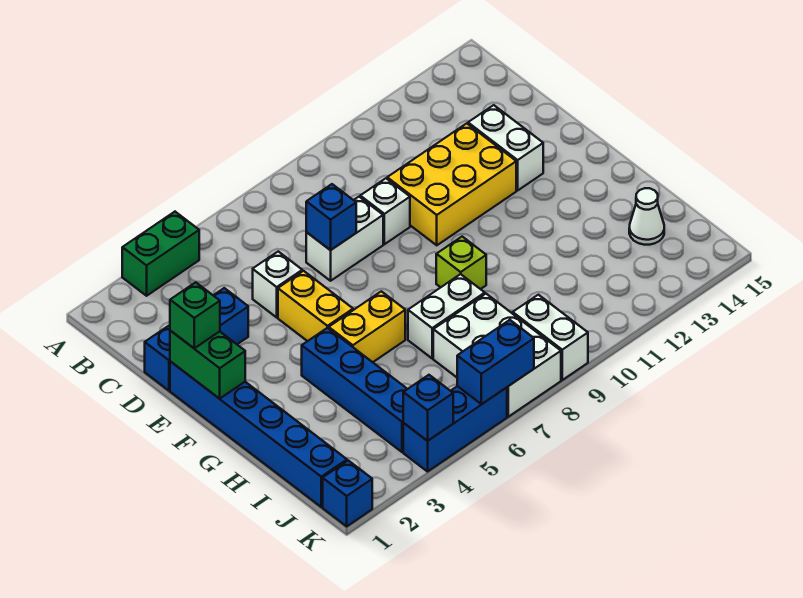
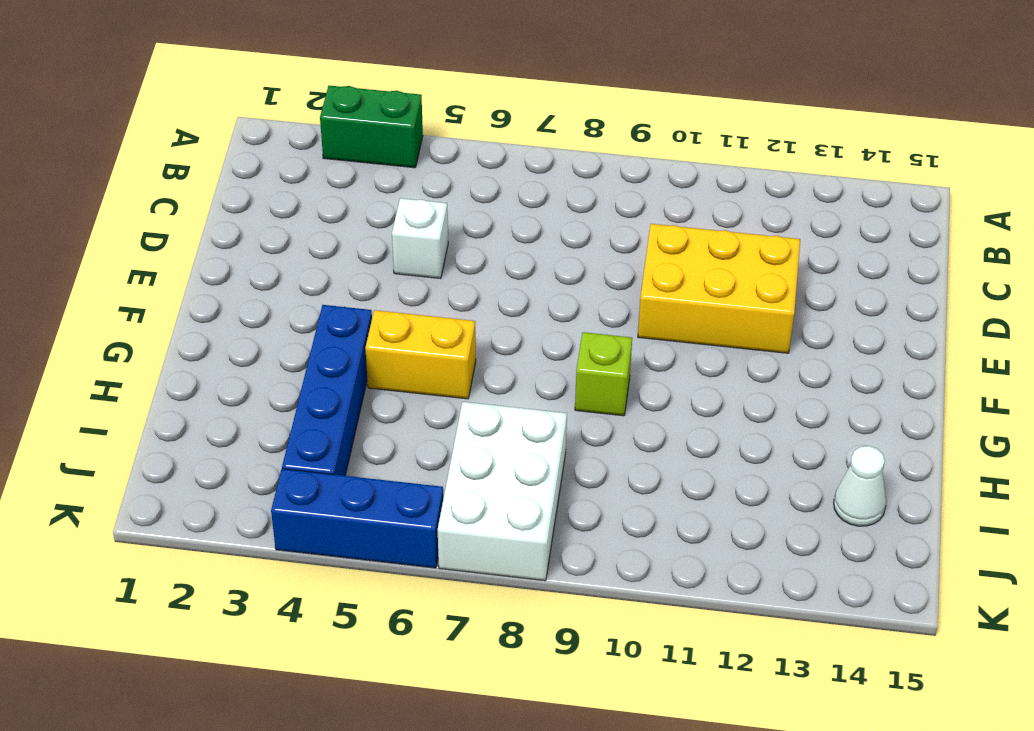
none -> blue 1x3 brick [145,288,248,391]
none -> white 1x2 brick [306,197,383,281]
none -> white 1x1 brick [360,178,410,244]

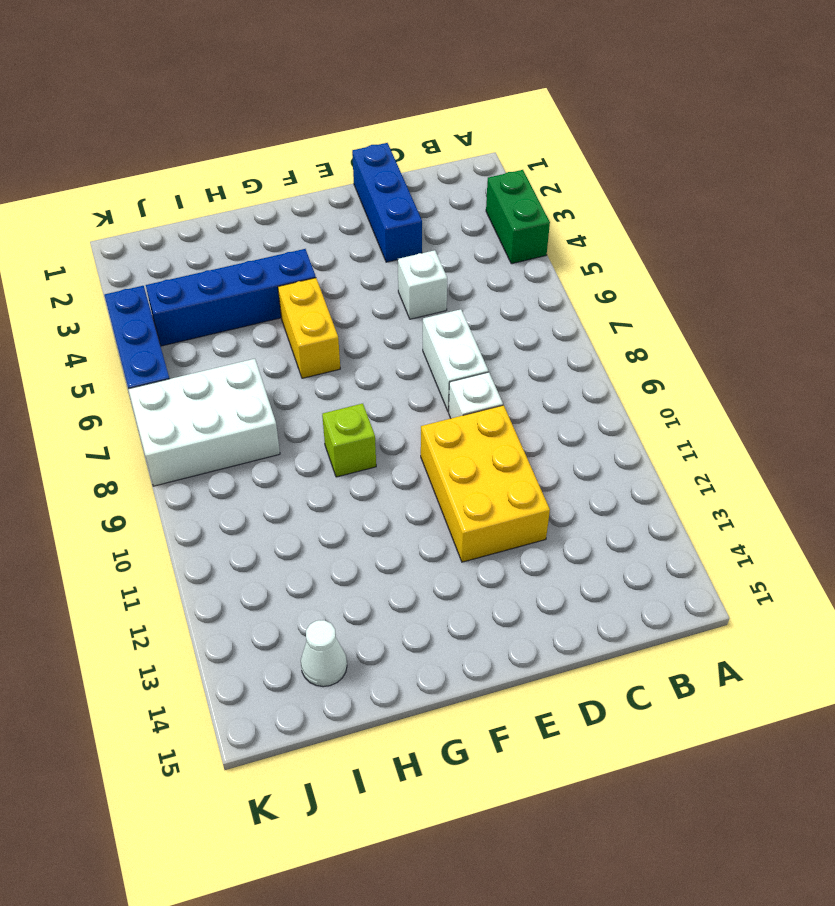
none -> white 1x2 brick [468,105,543,190]
none -> blue 1x6 brick [170,361,347,507]
none -> yellow 1x2 brick [278,271,353,341]

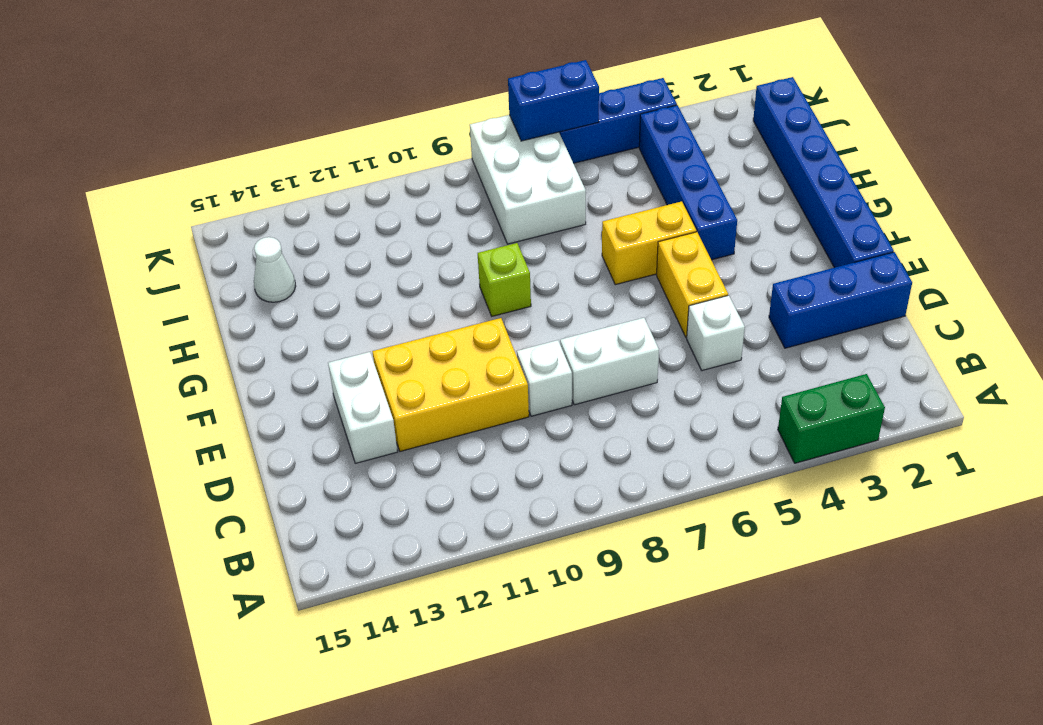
none -> white 1x2 brick [408,274,485,358]
none -> white 1x2 brick [513,295,588,380]
none -> blue 1x1 brick [323,461,372,526]

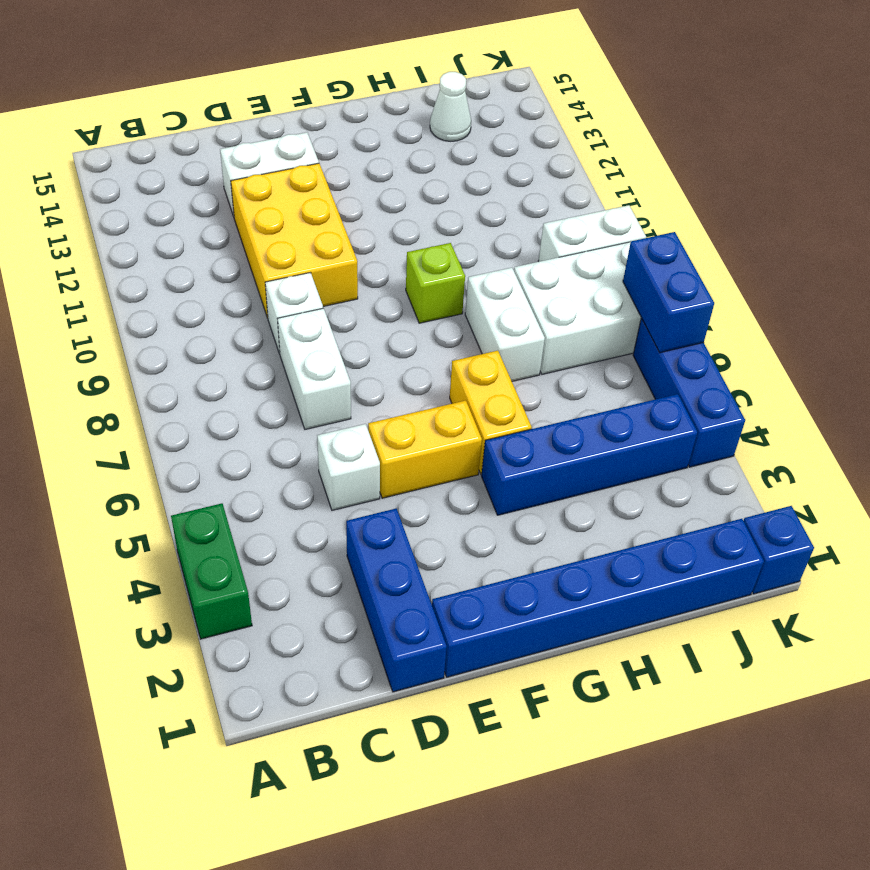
none -> blue 1x1 brick [306,184,356,250]
none -> green 1x2 brick [170,331,245,399]
none -> blue 1x1 brick [403,375,453,441]

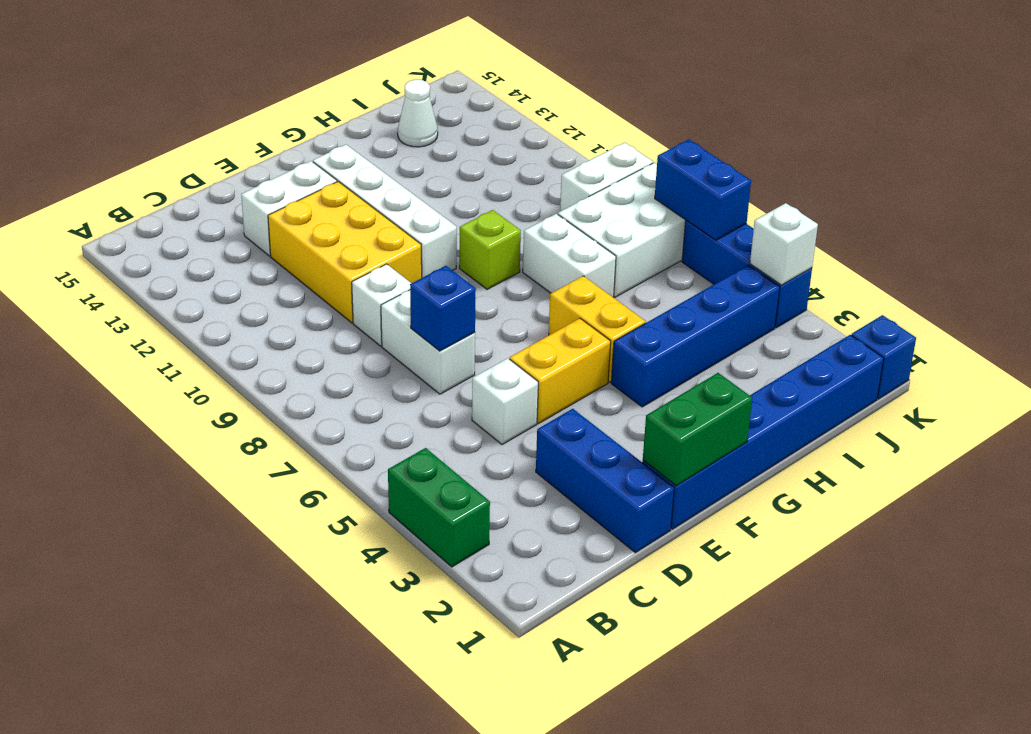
white 1x4 brick [313,145,457,278] -> none
white 1x1 brick [750,203,818,285] -> blue 1x1 brick [403,375,453,441]
none -> green 1x1 brick [170,282,220,348]

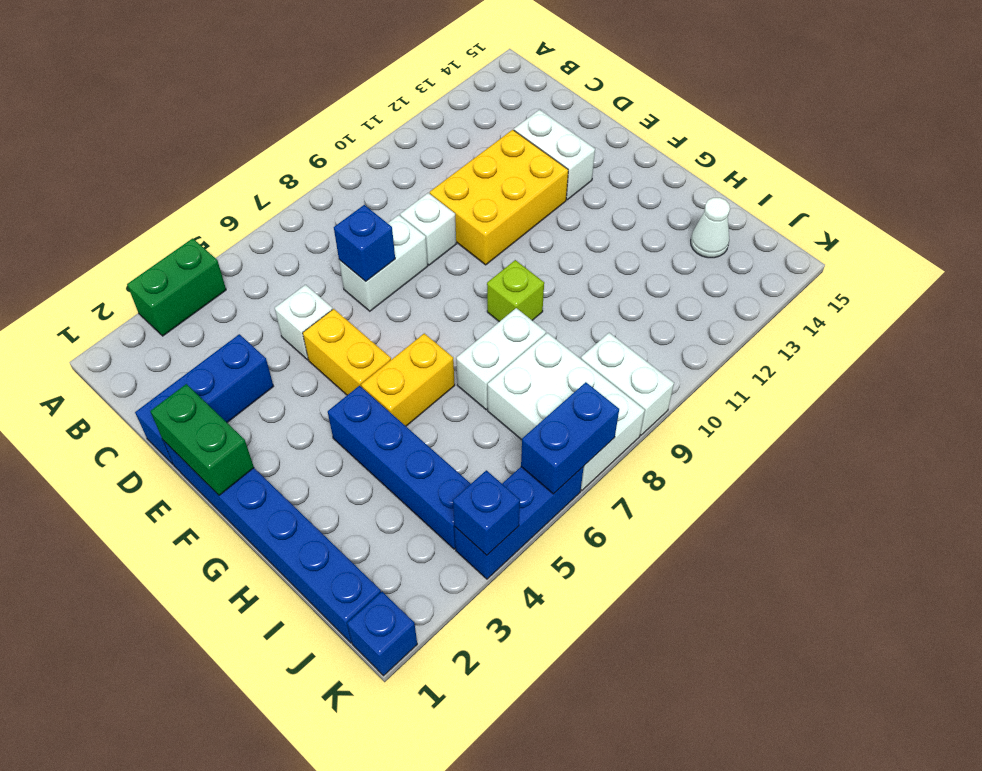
none -> green 1x1 brick [170,282,220,348]

